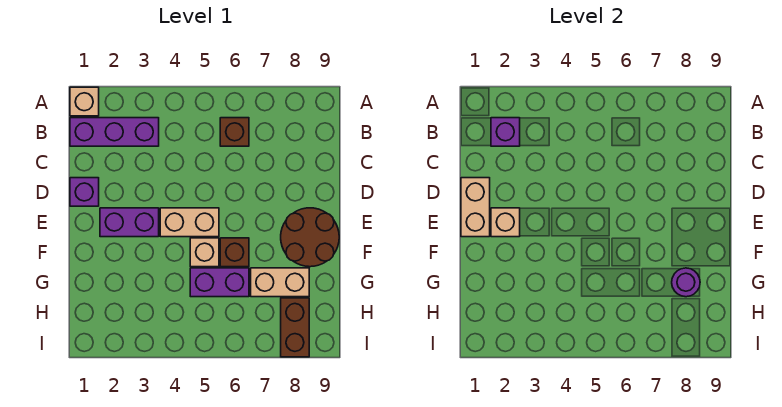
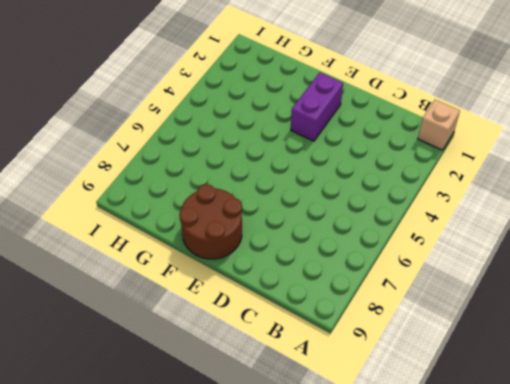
none -> purple 1x3 brick [70,118,159,146]
none -> brown 1x1 brick [220,118,249,146]
none -> purple 1x1 brick [70,178,99,206]

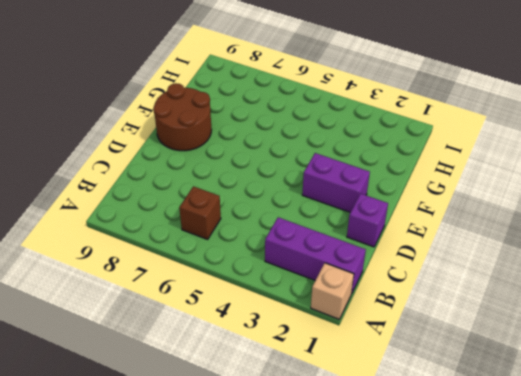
none -> tan 1x2 brick [160,208,219,237]
none -> tan 1x1 brick [190,238,219,267]
none -> brown 1x1 brick [220,238,249,267]

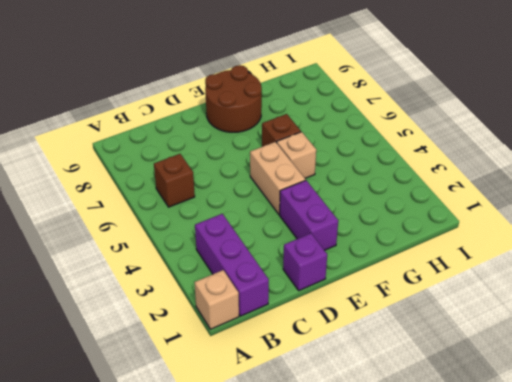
none -> purple 1x2 brick [190,268,249,297]
none -> tan 1x2 brick [251,268,309,297]
none -> brown 1x2 brick [281,298,309,357]

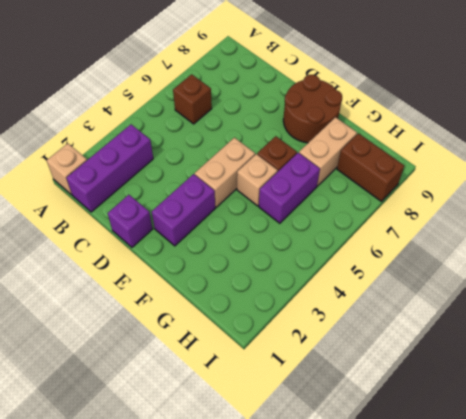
none -> purple 1x1 brick [491,118,520,146]
none -> tan 1x2 brick [461,178,490,237]
none -> tan 1x1 brick [491,208,520,237]

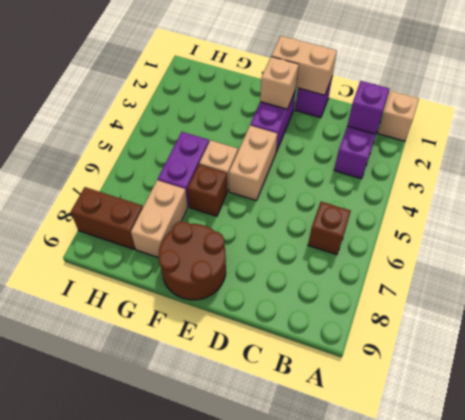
none -> purple 1x1 round brick [672,268,700,297]

